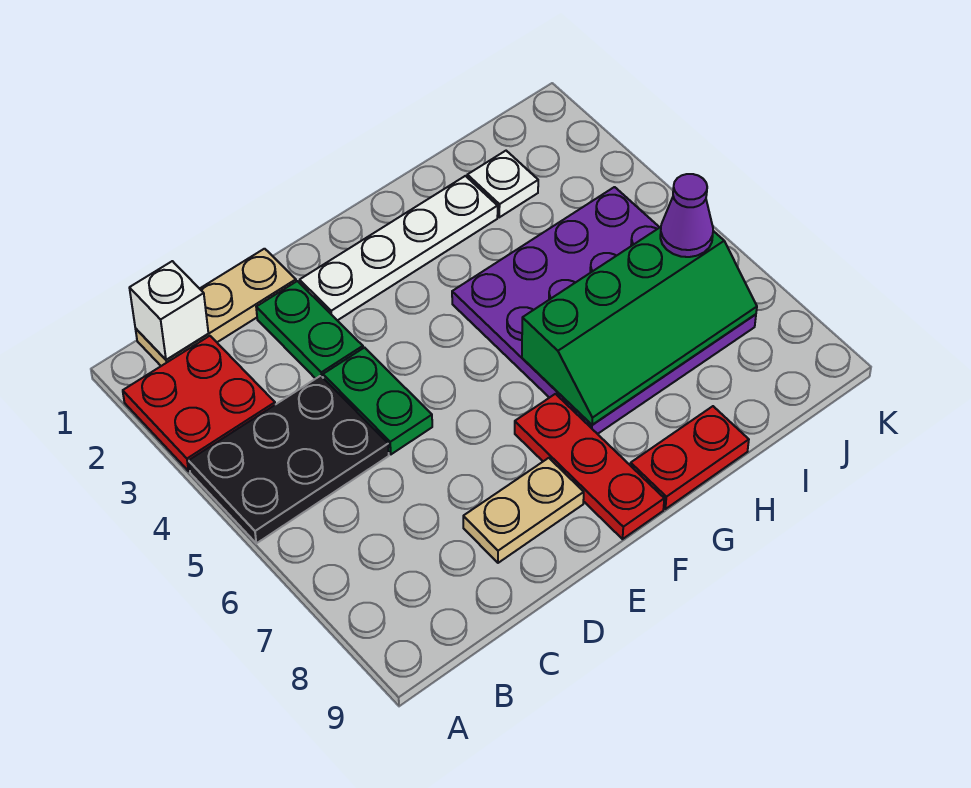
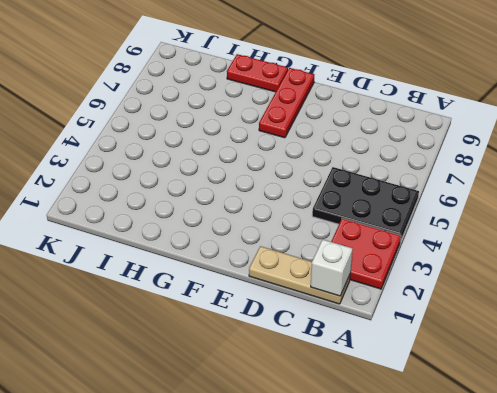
none -> green 1x2 plate [256,281,363,379]
none -> green 1x2 plate [323,348,432,454]
none -> tan 1x2 plate [463,458,584,563]

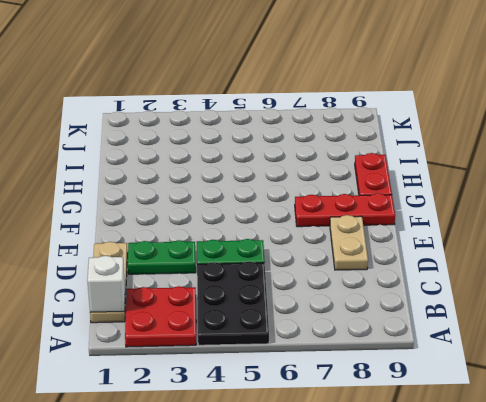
none -> white 1x4 plate [300,176,498,320]
none -> purple 4x4 plate [452,187,756,434]
none -> white 1x1 plate [467,151,538,217]

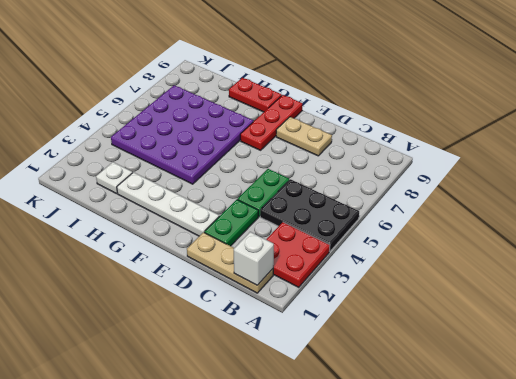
none -> green 2x4 slope [522,227,757,425]
none -> purple 1x1 cone [660,174,713,257]

